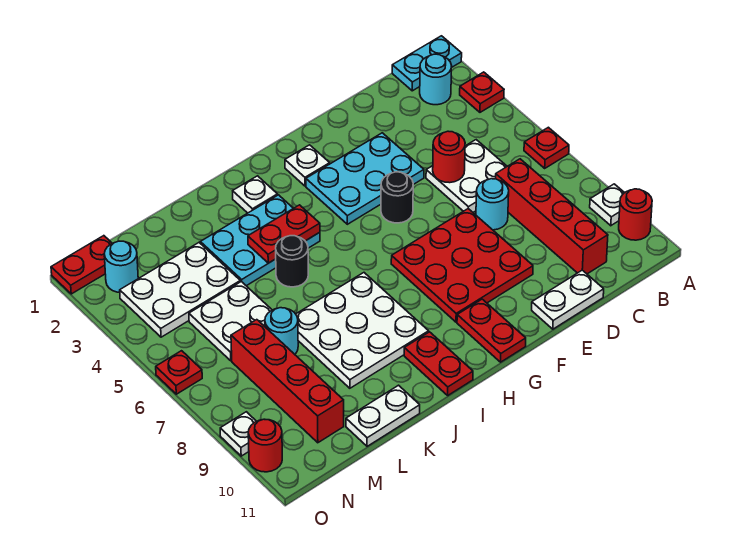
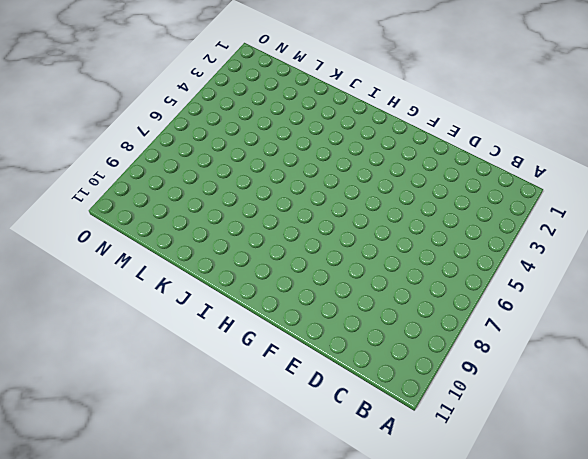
none -> cyan 1x2 plate [392,36,462,91]
none -> red 1x1 plate [460,72,504,112]
none -> red 1x1 plate [524,127,569,168]
none -> white 1x1 plate [590,184,624,226]

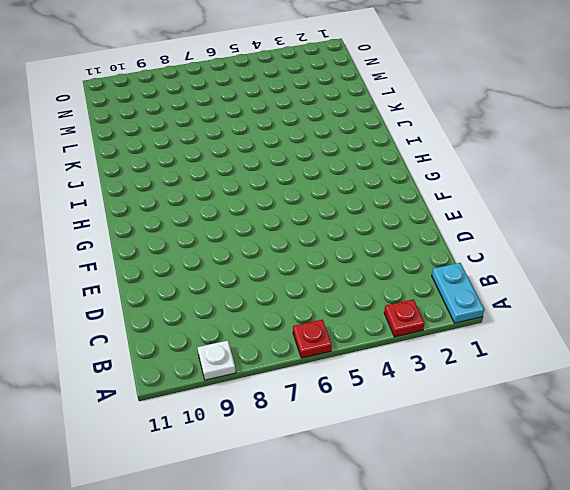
none -> red 1x1 round brick [619,189,652,240]
none -> cyan 1x1 round brick [420,54,452,105]
none -> white 2x2 plate [426,140,507,212]
none -> red 1x4 brick [496,159,608,274]

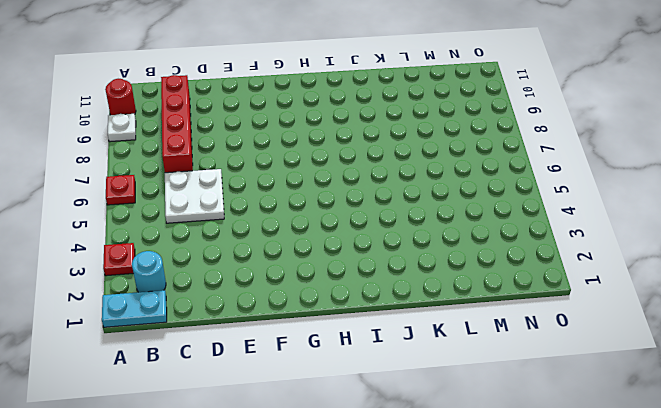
none -> cyan 1x1 round brick [476,179,509,230]
none -> white 1x2 plate [532,270,604,329]
none -> cyan 2x3 plate [306,133,424,224]
none -> red 3x3 plate [391,209,533,322]

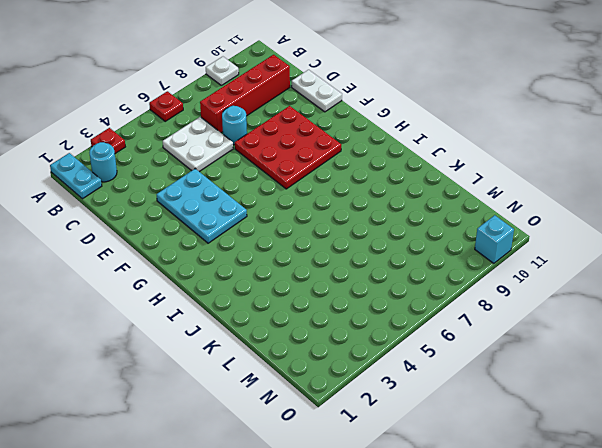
cyan 1x1 brick [475,215,514,263] -> red 1x1 round brick [248,419,282,472]
none -> red 1x1 round brick [619,189,652,240]
none -> black 1x1 round brick [381,172,413,223]
none -> white 1x1 plate [285,145,330,186]
none -> red 1x2 plate [457,299,526,362]

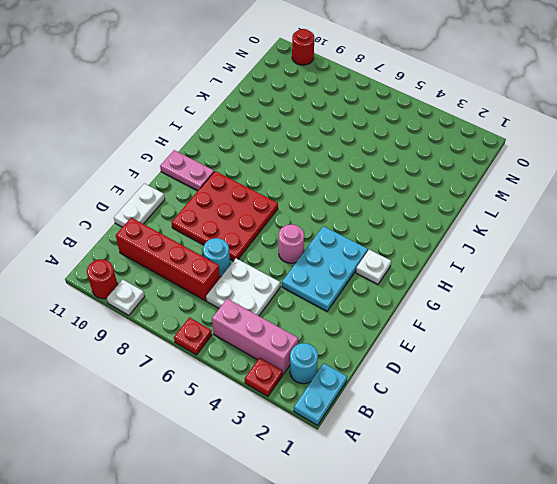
pink 1x3 brick [212,299,298,374] -> none
pink 1x1 round brick [279,224,304,263] -> black 1x1 round brick [381,172,413,223]
pink 1x2 plate [160,150,214,191] -> red 1x2 plate [457,299,526,362]
none -> white 1x1 plate [233,176,278,213]
none -> cyan 2x3 plate [200,195,320,286]
none -> white 3x3 plate [296,273,429,388]
none -> red 1x2 plate [404,332,473,395]

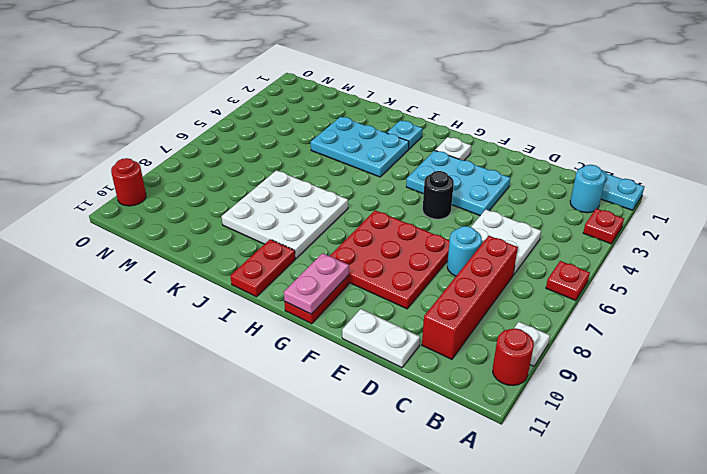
pink 1x2 plate [284,253,349,314] -> none
cyan 1x1 plate [387,120,423,149] -> white 1x1 plate [233,176,278,213]
none -> black 1x1 round brick [276,236,308,287]
none -> white 1x2 plate [346,385,420,446]
none -> white 2x3 plate [120,243,240,337]
none -> white 2x2 plate [189,282,272,361]

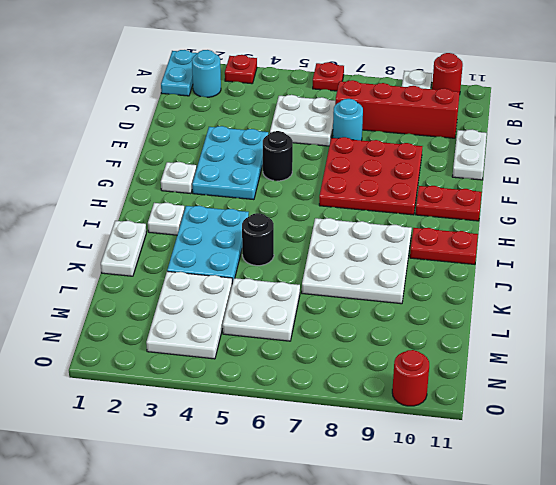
white 1x2 plate [101,221,146,276] -> white 1x2 plate moved to [346,385,420,446]
none -> cyan 1x1 round brick [265,308,298,354]
none -> red 1x4 brick [231,320,344,443]
none -> red 1x2 plate [51,236,112,294]
none -> cyan 1x1 round brick [104,241,138,292]

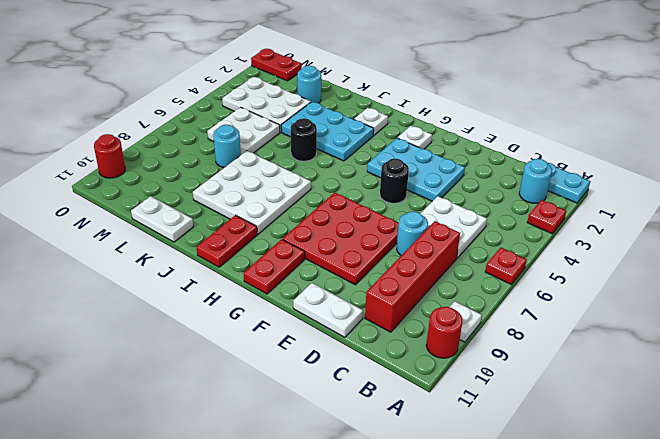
cyan 1x1 round brick [297,66,321,103] -> cyan 1x1 round brick moved to [104,241,138,292]
none -> red 1x4 brick [231,320,344,443]
none -> red 1x1 plate [156,351,202,394]
none -> white 1x1 plate [220,412,256,456]
none -> red 1x1 round brick [433,131,465,183]

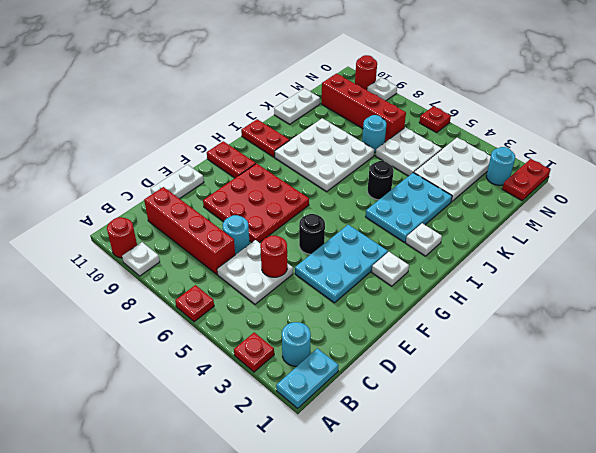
none -> red 1x2 plate [248,205,320,263]

